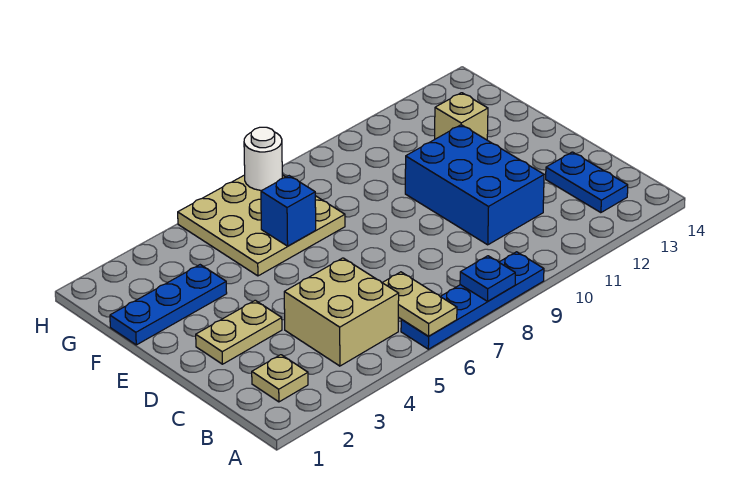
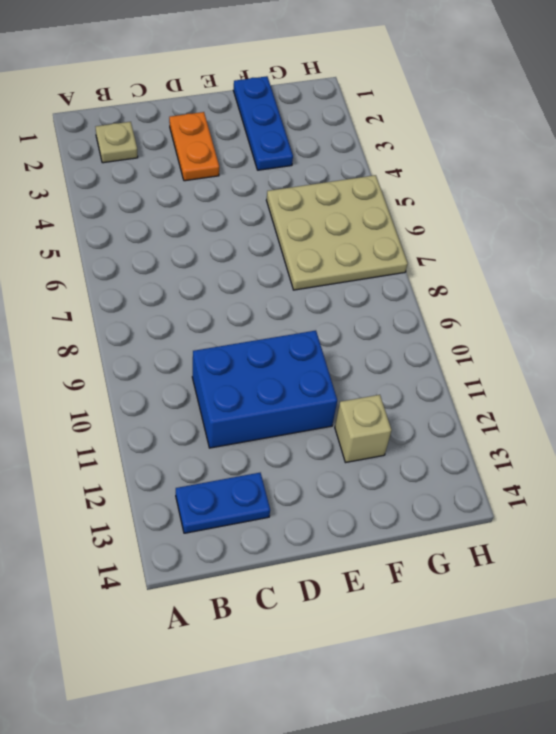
orange 1x2 plate [169,112,219,181] -> tan 1x2 plate [196,300,282,364]
none -> blue 1x4 plate [401,252,544,349]
none -> tan 2x2 brick [284,258,399,366]
none -> tan 1x2 plate [382,272,457,336]

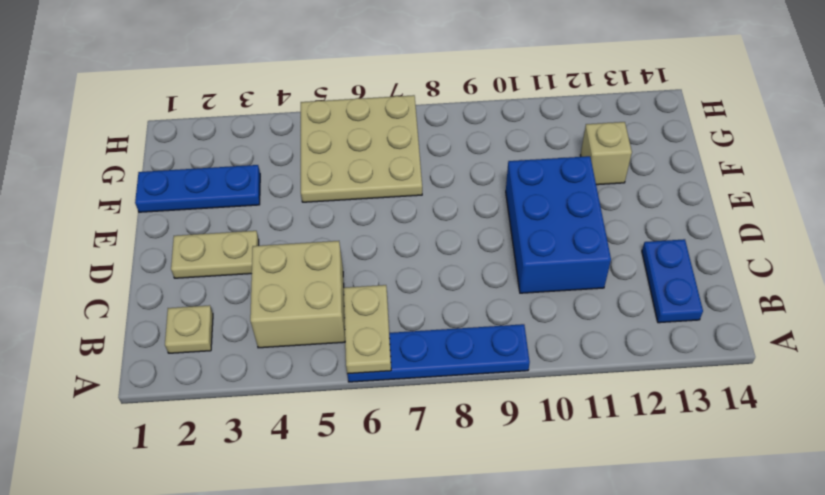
none -> blue 1x1 plate [460,256,515,301]
none -> blue 1x1 brick [261,176,316,246]
none -> white 1x1 round brick [244,127,282,190]

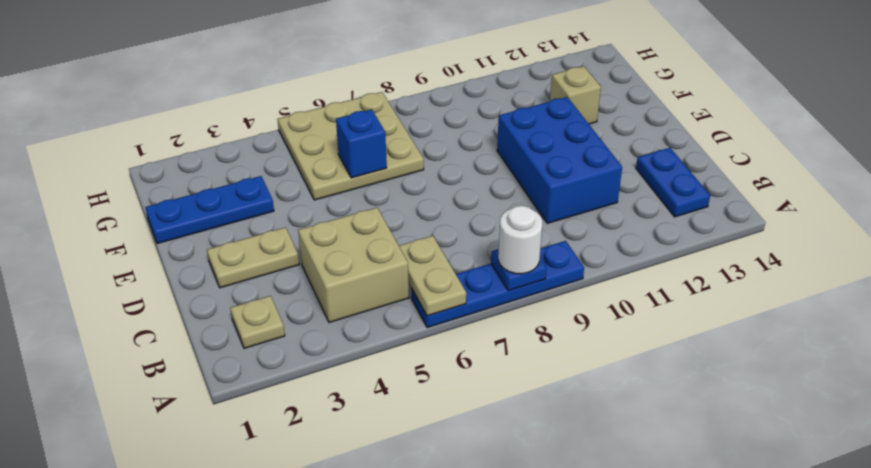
white 1x1 round brick [498,206,542,274] -> white 1x1 round brick moved to [244,127,282,190]

